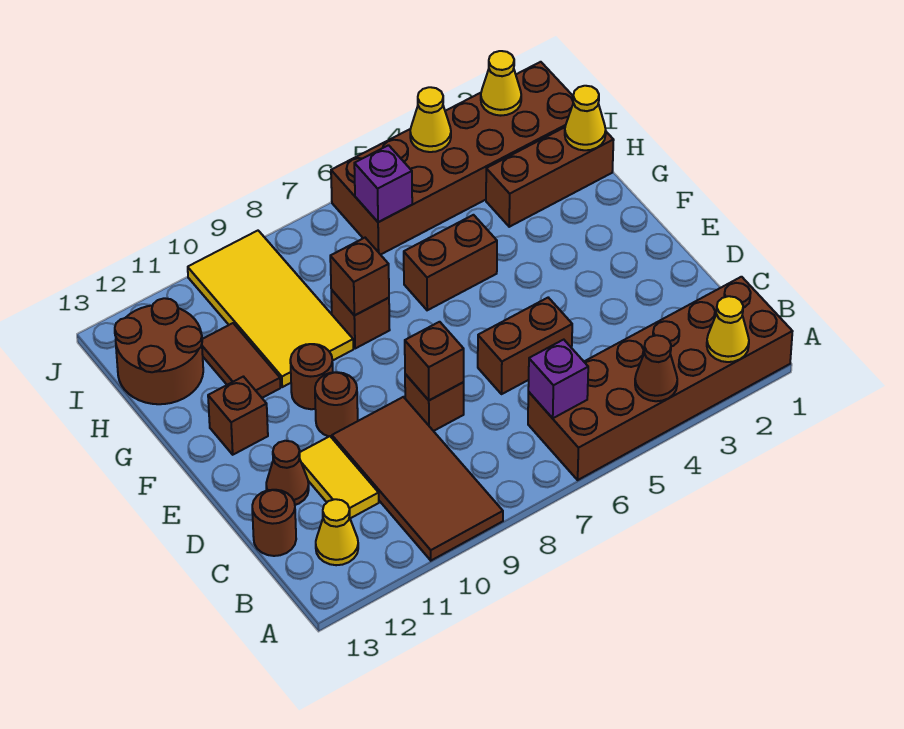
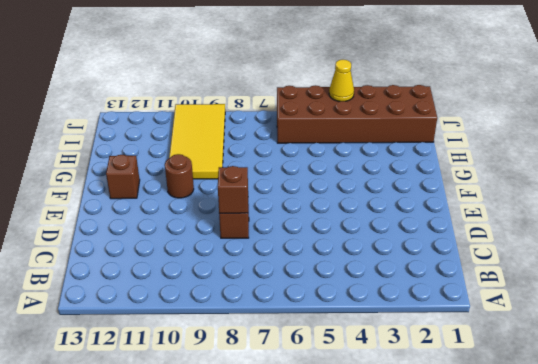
none -> brown 2x6 brick [528,277,793,480]
none -> brown 2x4 tile [332,397,503,561]
none -> yellow 1x1 cone [316,499,358,565]

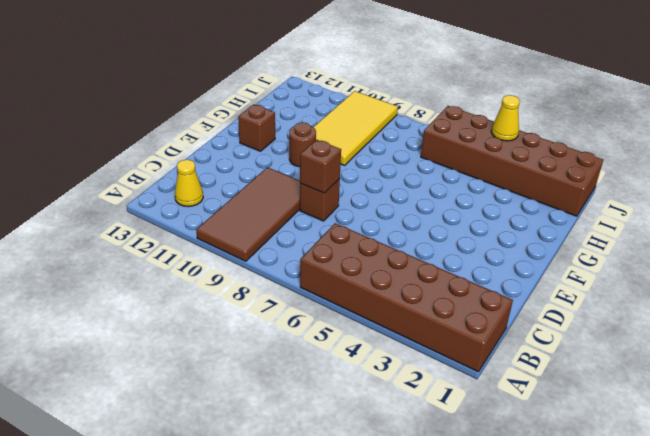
none -> yellow 1x2 tile [300,436,379,518]
none -> brown 1x1 round brick [252,490,296,556]
none -> brown 1x2 brick [478,298,572,394]

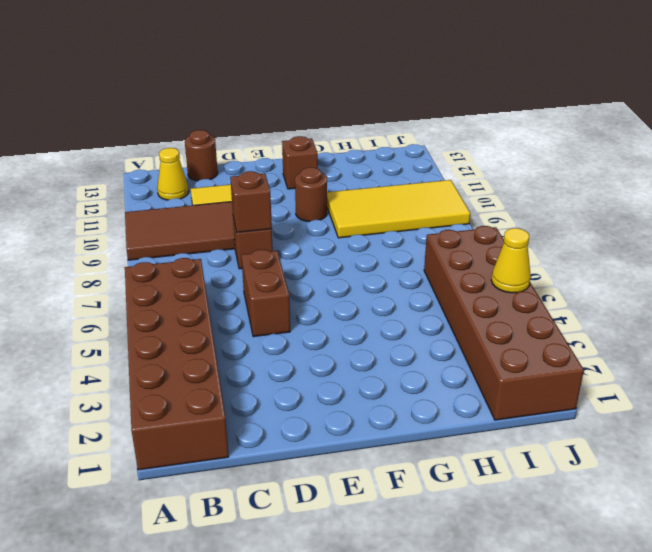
none -> brown 1x1 cone [266,441,309,505]
none -> brown 1x1 round brick [315,372,358,437]
none -> brown 1x2 brick [404,215,497,310]

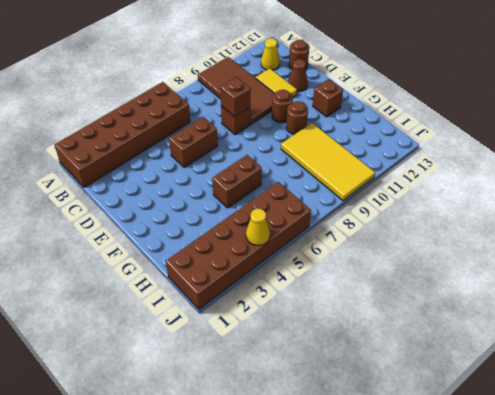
none -> brown 1x1 brick [331,290,390,349]
none -> brown 1x2 tile [202,323,280,398]
none -> brown 1x3 brick [486,127,614,227]

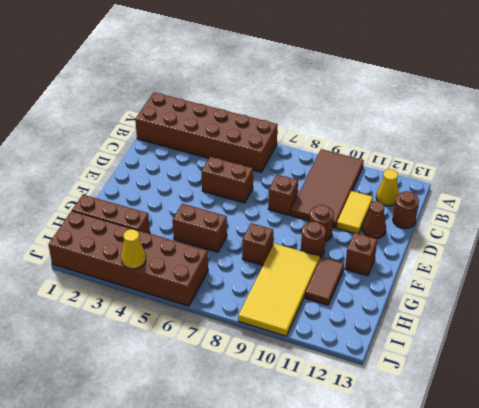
none -> brown 2x2 round brick [115,298,203,404]
none -> yellow 1x1 cone [707,296,749,362]
none -> brown 1x1 cone [635,335,677,401]

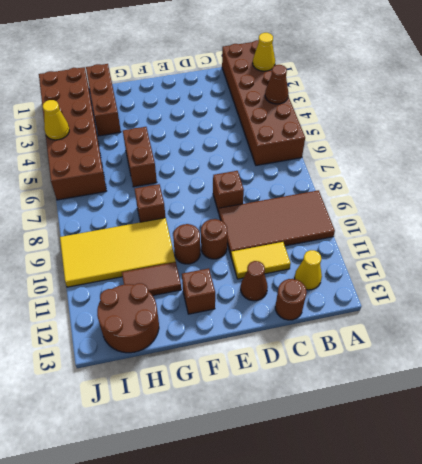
none -> brown 1x2 brick [478,298,572,394]
none -> purple 1x1 brick [528,340,588,418]
none -> brown 1x1 brick [405,322,464,400]

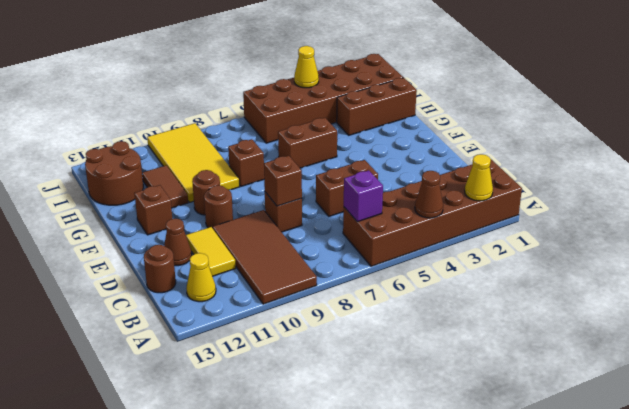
none -> brown 1x1 brick [330,238,389,316]
none -> yellow 1x1 cone [565,86,606,150]
none -> purple 1x1 brick [354,145,412,222]

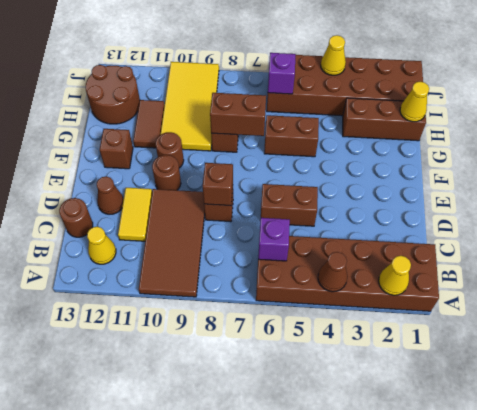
brown 1x2 brick [210,93,266,136] -> brown 1x1 brick [330,238,389,316]
none -> yellow 1x1 cone [481,51,521,116]

